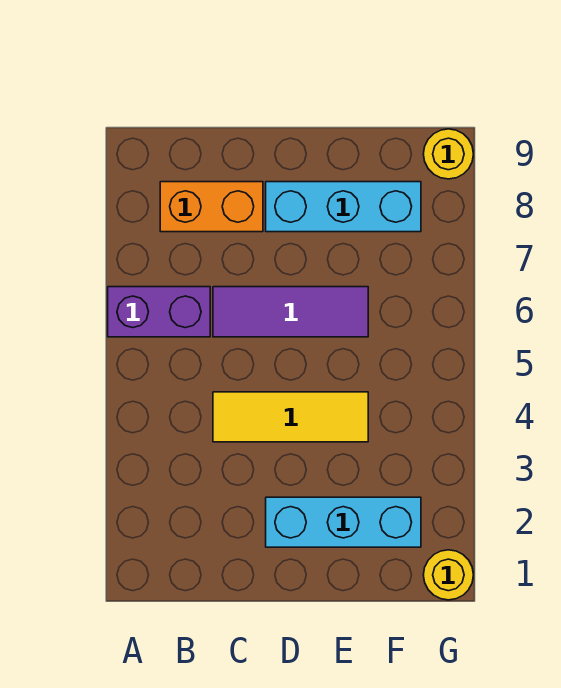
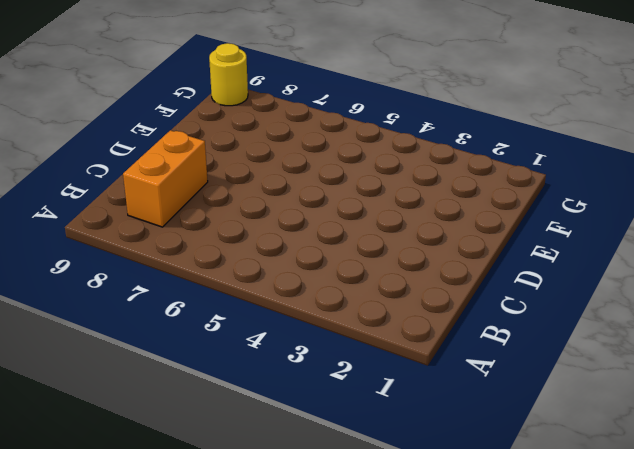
none -> purple 1x2 brick [108,287,210,337]
none -> yellow 1x3 tile [213,392,368,442]

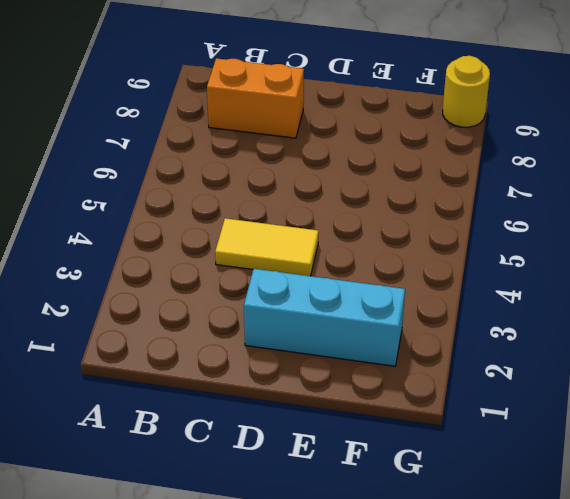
yellow 1x2 tile [215,218,318,276] -> yellow 1x3 tile [213,392,368,442]
none -> purple 1x2 brick [108,287,210,337]
none -> purple 1x3 tile [213,287,368,337]

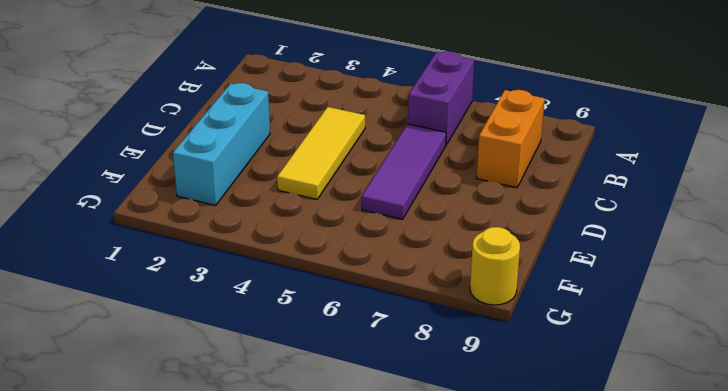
none -> cyan 1x3 brick [266,182,421,232]
none -> yellow 1x1 round brick [423,550,473,600]

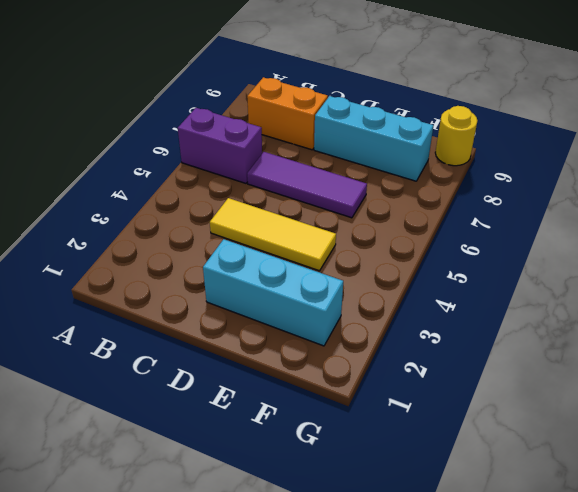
none -> yellow 1x1 round brick [423,550,473,600]

